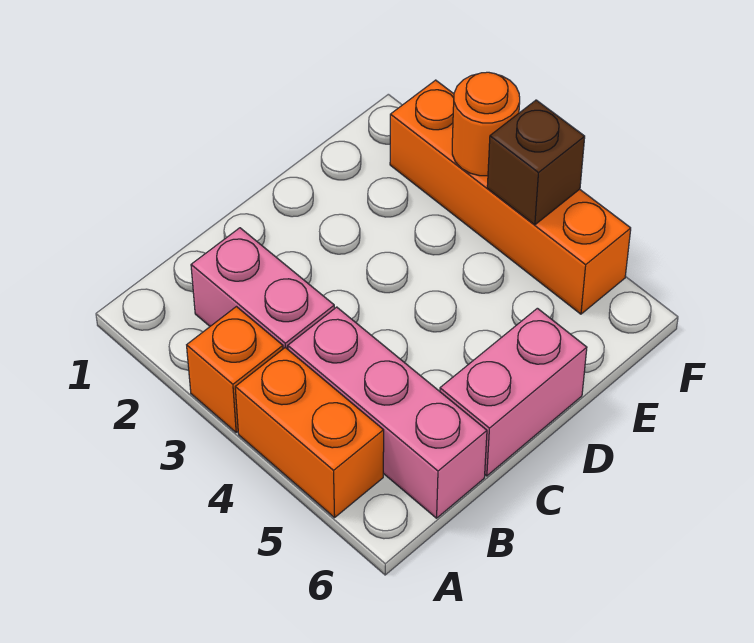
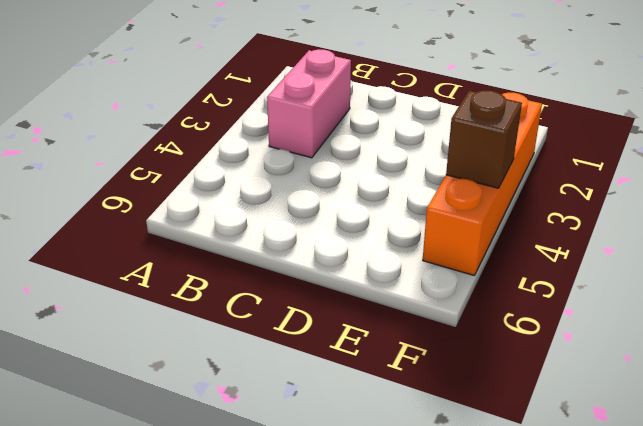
none -> orange 1x1 brick [187,307,283,432]
none -> orange 1x2 brick [235,348,384,518]

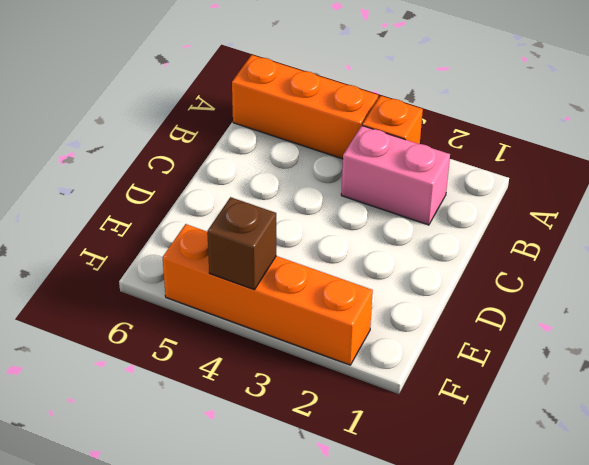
orange 1x3 brick [232,55,378,159] -> orange 1x2 brick [235,348,384,518]
none -> pink 1x3 brick [288,307,487,518]
none -> pink 1x2 brick [440,308,587,476]

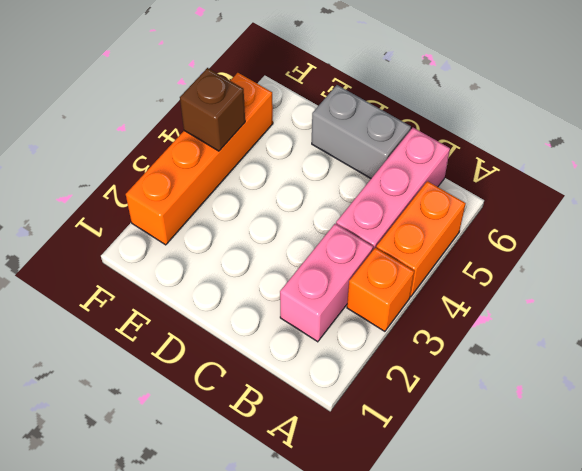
grey 1x2 brick [312,85,411,178] -> pink 1x2 brick [440,308,587,476]
none -> orange 1x1 round brick [452,72,520,176]

